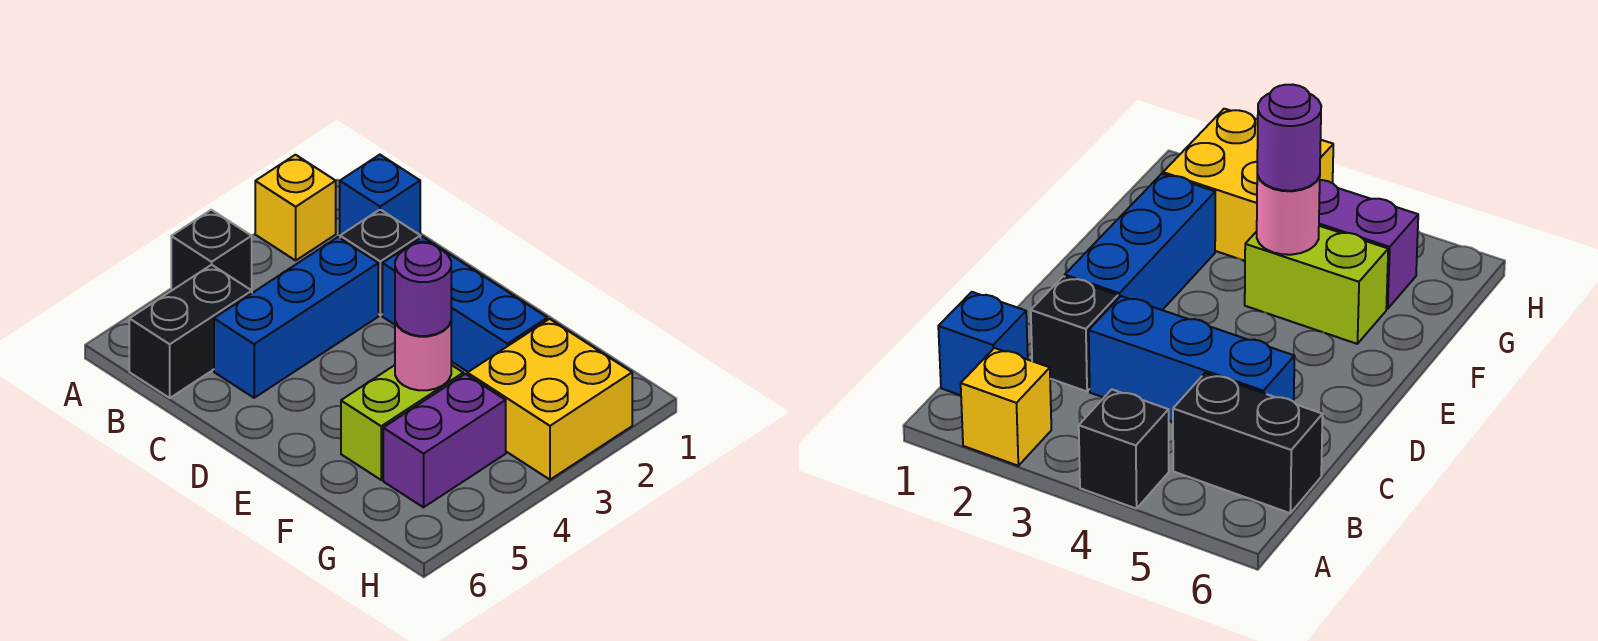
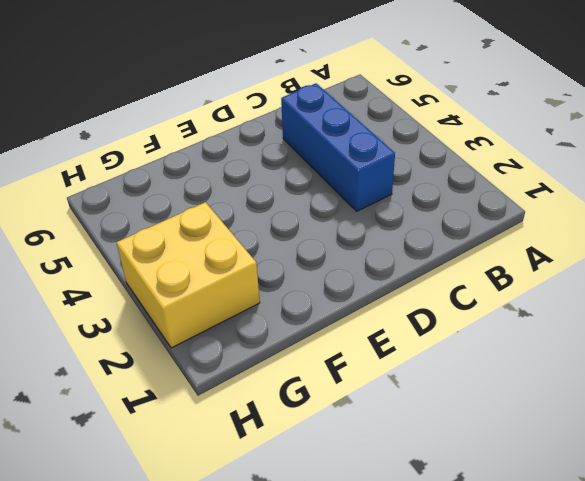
none -> yellow 1x1 brick [255,155,336,260]
none -> black 1x1 brick [171,210,252,290]
none -> blue 1x1 brick [340,155,420,235]

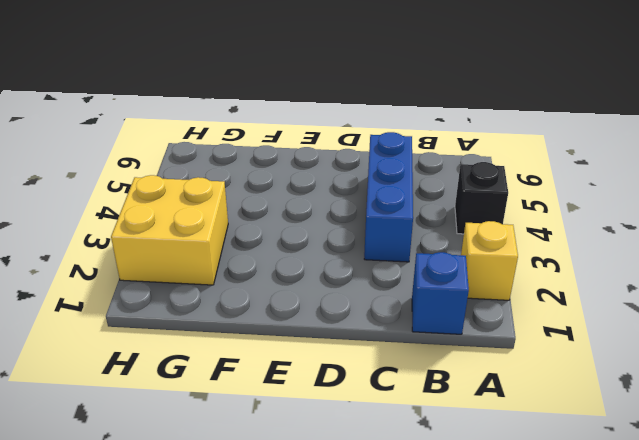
none -> black 1x2 brick [129,265,252,398]
none -> black 1x1 brick [340,210,420,315]
none -> blue 1x3 brick [382,237,547,372]

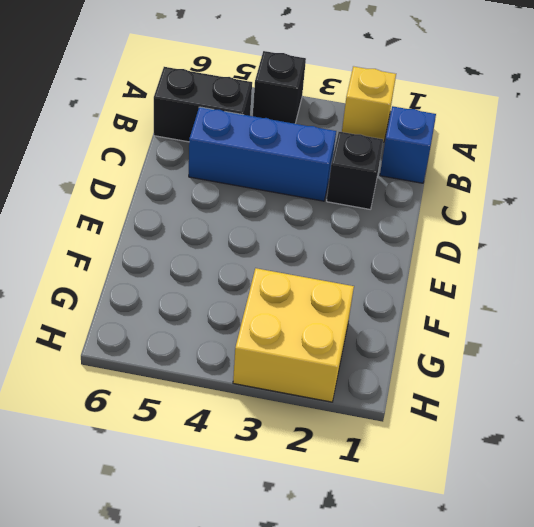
none -> blue 1x3 brick [382,237,547,372]
none -> lime 1x2 brick [341,365,463,480]
none -> purple 1x2 brick [383,374,506,507]

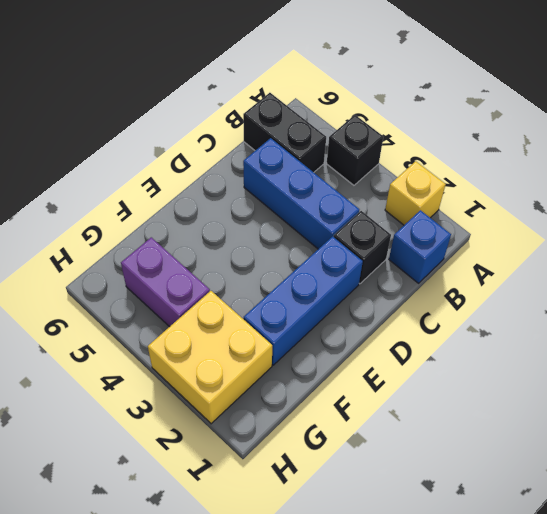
none -> lime 1x2 brick [341,365,463,480]
none -> pink 1x1 round brick [395,322,451,390]
none -> purple 1x1 round brick [395,243,451,336]

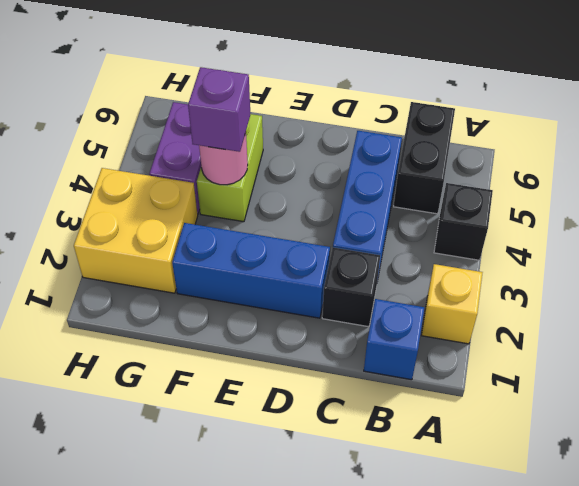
purple 1x1 brick [188,67,250,152] -> purple 1x1 round brick [395,243,451,336]

